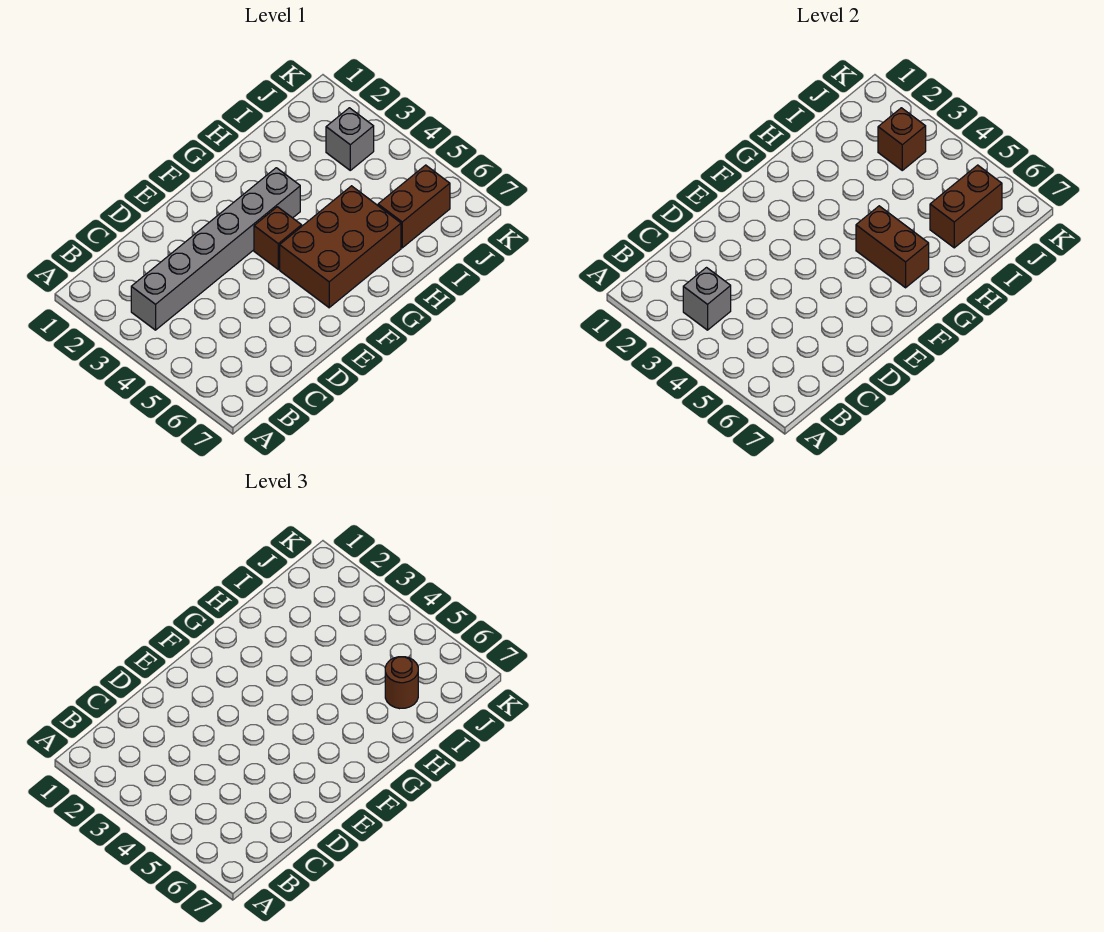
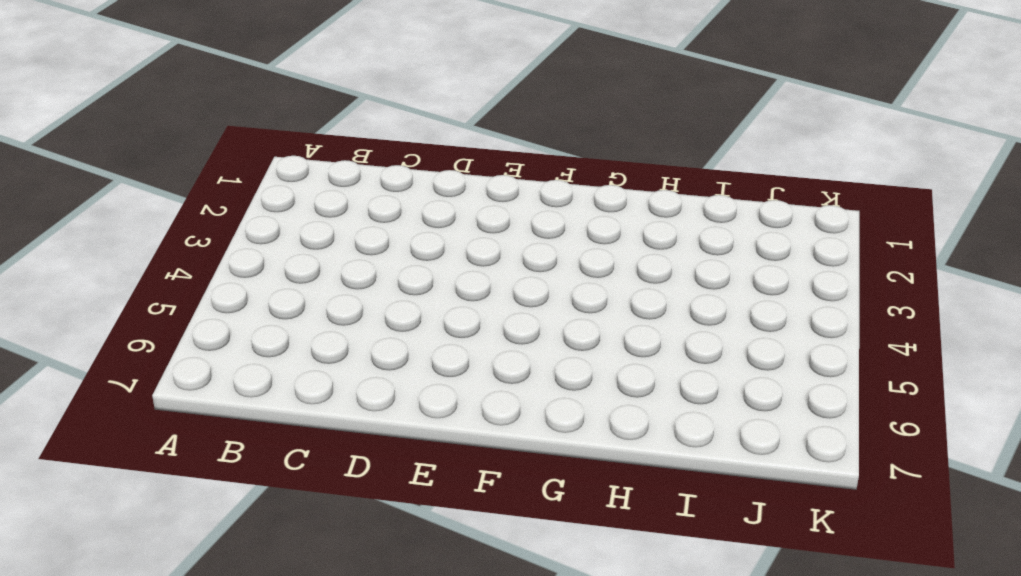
none -> grey 1x6 brick [131,168,300,330]
none -> brown 1x1 brick [254,207,302,269]

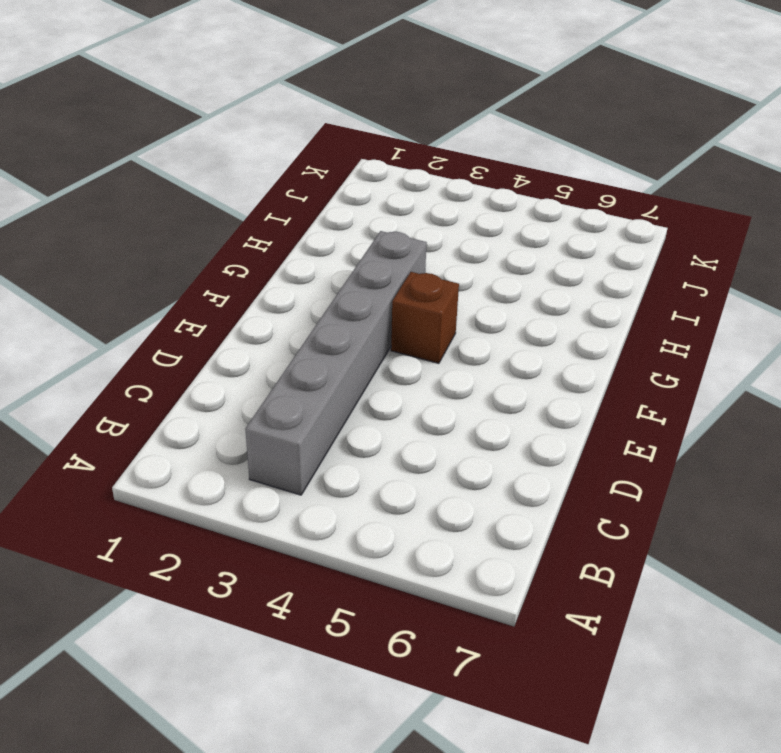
none -> brown 2x3 brick [280,186,401,308]
none -> brown 1x2 brick [378,165,450,248]

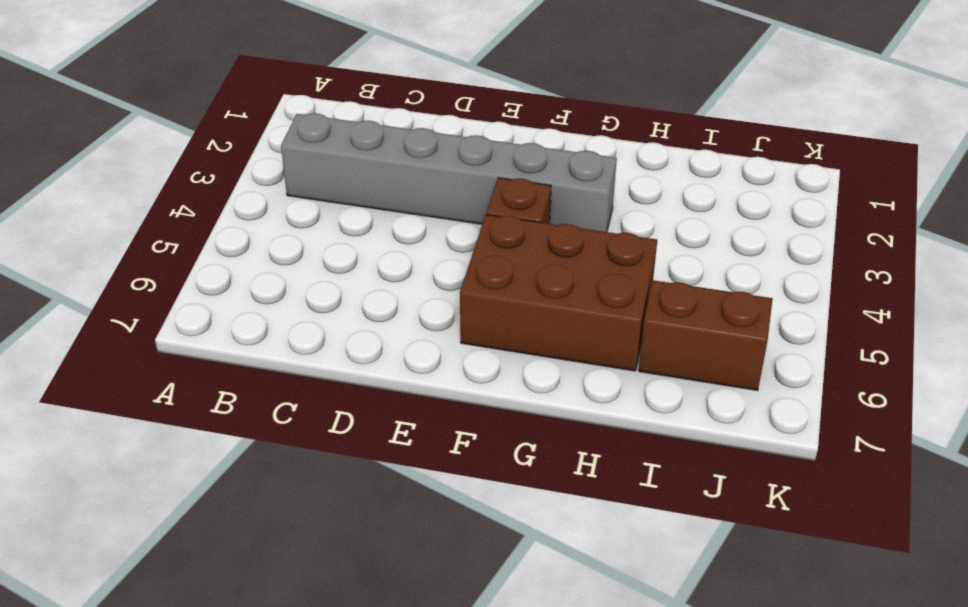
none -> grey 1x1 brick [326,108,374,170]
none -> grey 1x1 brick [683,268,731,330]

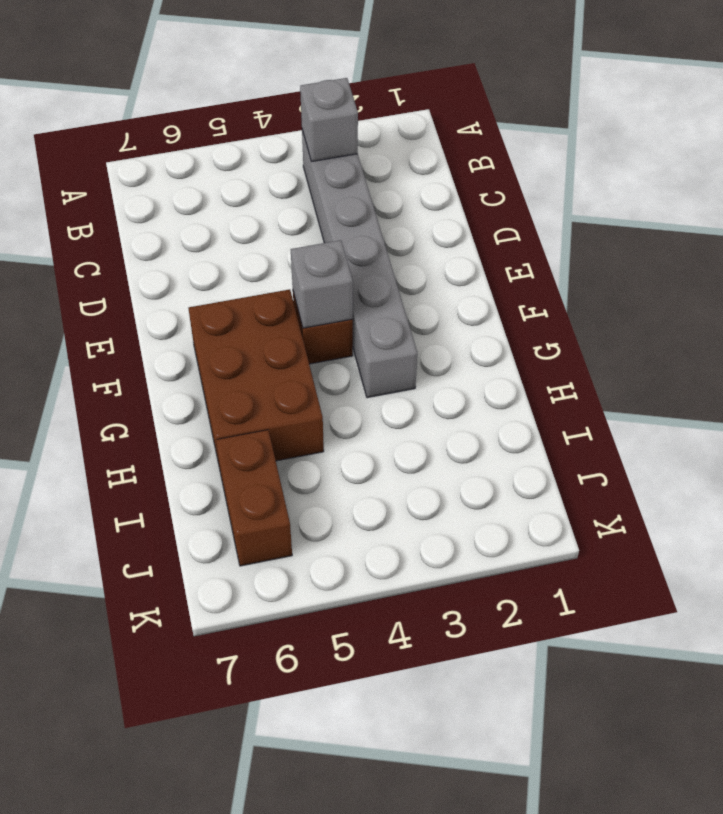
grey 1x1 brick [291,240,353,328] -> grey 1x1 brick moved to [326,108,374,170]
none -> brown 1x2 brick [856,206,929,288]
none -> brown 1x2 brick [930,165,1002,248]

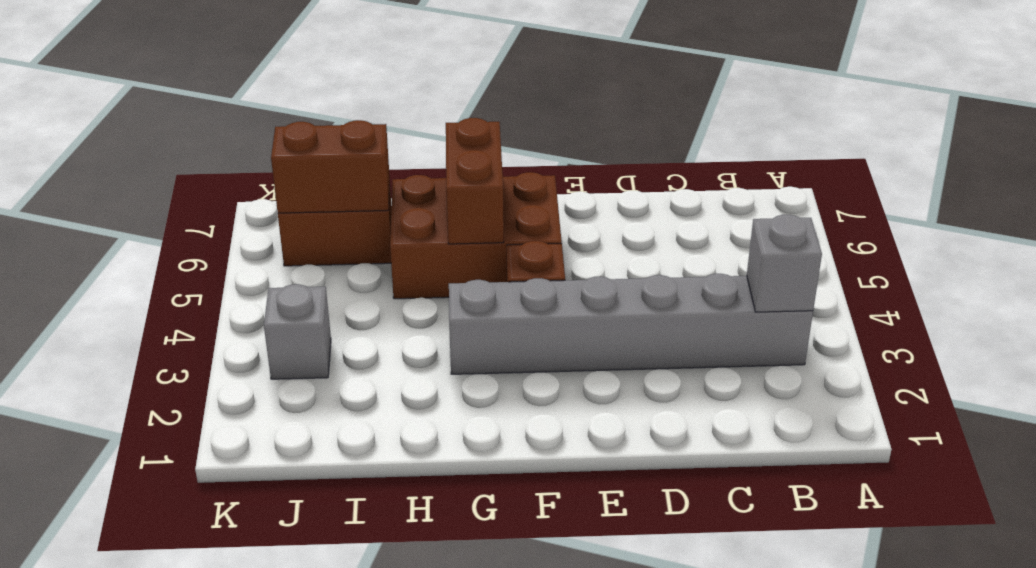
none -> brown 1x1 brick [878,108,926,170]
none -> brown 1x1 round brick [385,657,418,709]

